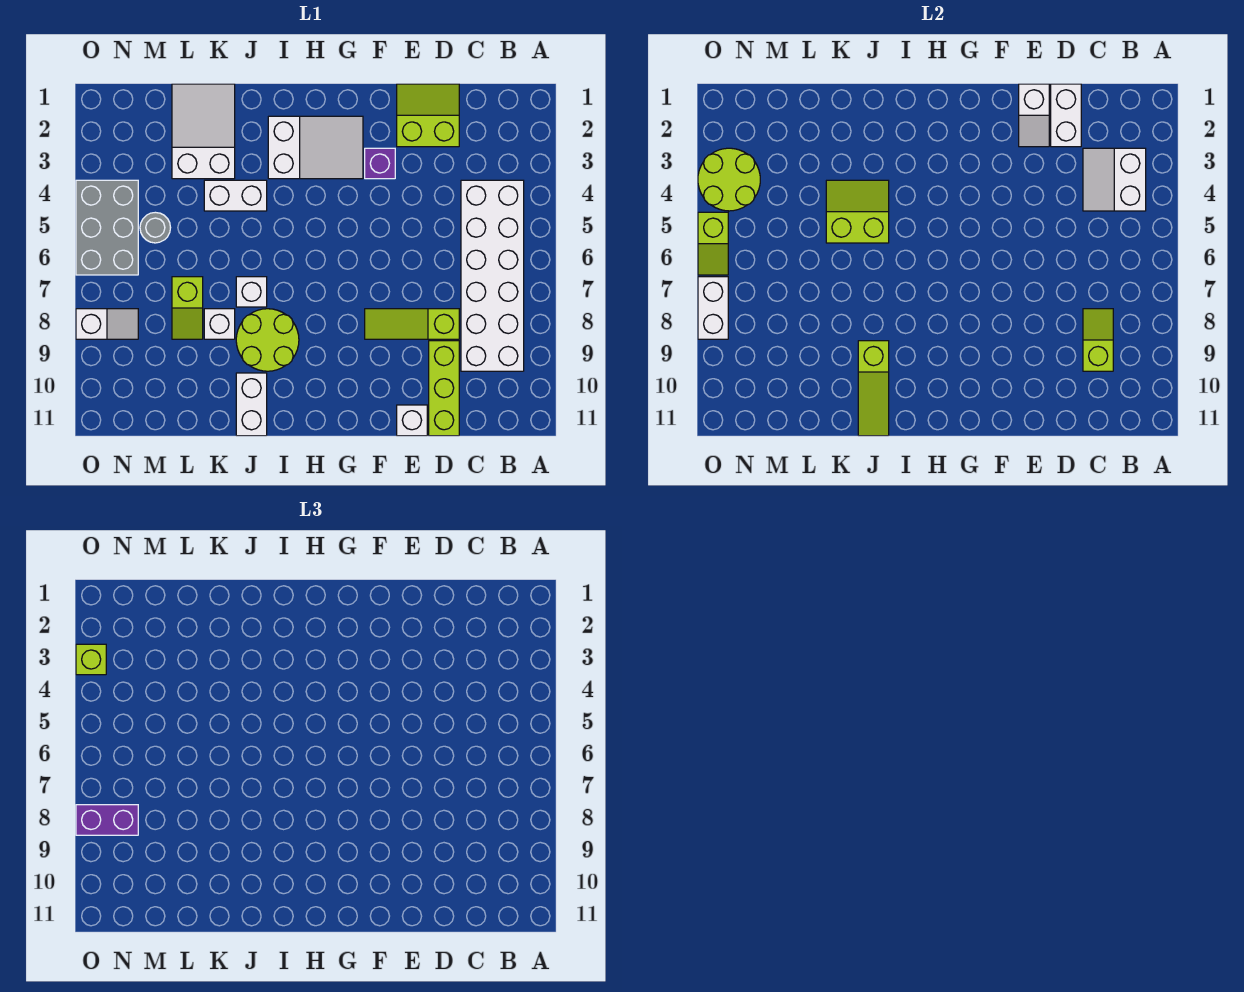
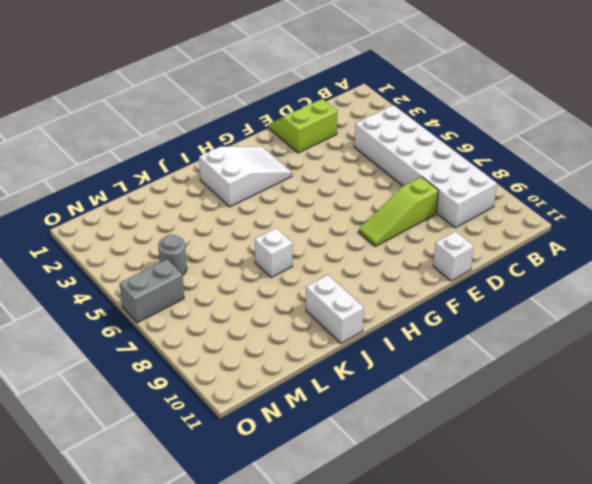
grey 1x2 brick [120,259,184,323] -> grey 2x3 brick [76,180,138,275]
none -> lime 1x3 brick [429,341,459,436]
none -> purple 1x1 brick [365,148,395,179]
none -> lime 2x2 round brick [236,309,299,371]

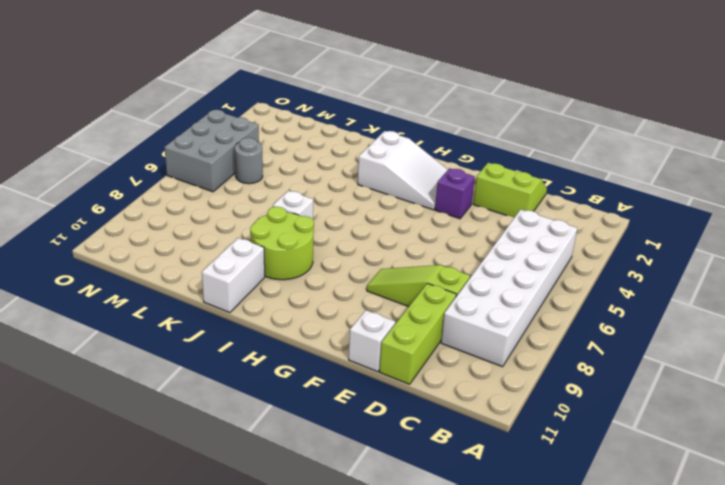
none -> white 1x2 brick [204,180,267,211]
none -> white 2x3 slope [172,84,235,179]
none -> white 1x1 brick [204,309,235,339]

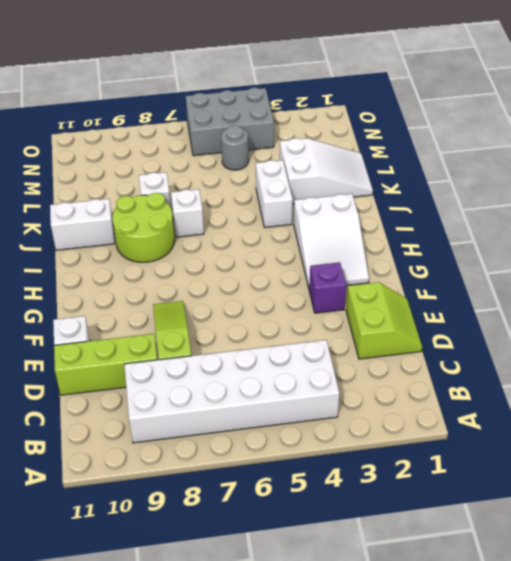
none -> lime 1x2 slope [172,277,203,339]
none -> white 1x2 slope [76,309,138,339]
none -> white 2x2 slope [1083,148,1146,211]

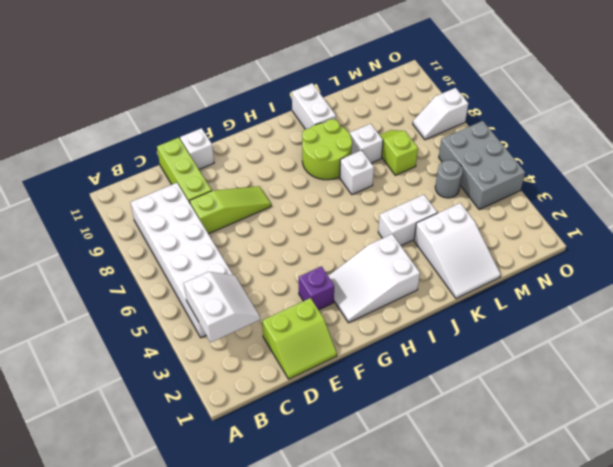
none -> lime 1x2 slope [1083,309,1113,371]
none -> white 1x2 brick [1051,84,1081,147]
none -> white 1x2 slope [1019,84,1049,147]

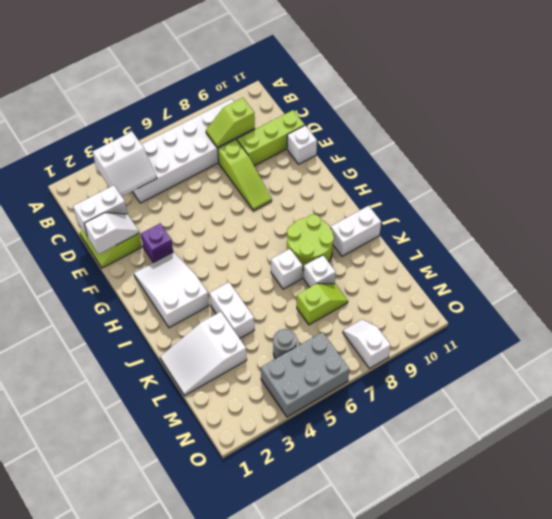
none -> lime 2x2 slope [826,180,889,243]
none -> lime 1x3 slope [858,341,889,436]
none -> lime 2x2 round brick [698,148,760,211]

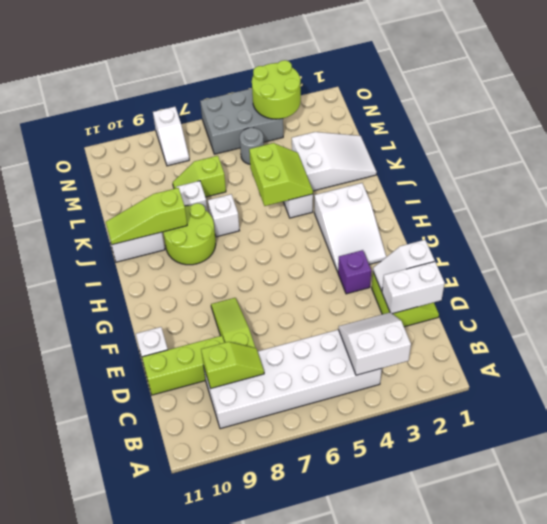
none -> lime 1x2 slope [698,212,728,275]
none -> white 1x2 brick [698,277,728,339]
none -> purple 1x2 brick [76,805,138,835]

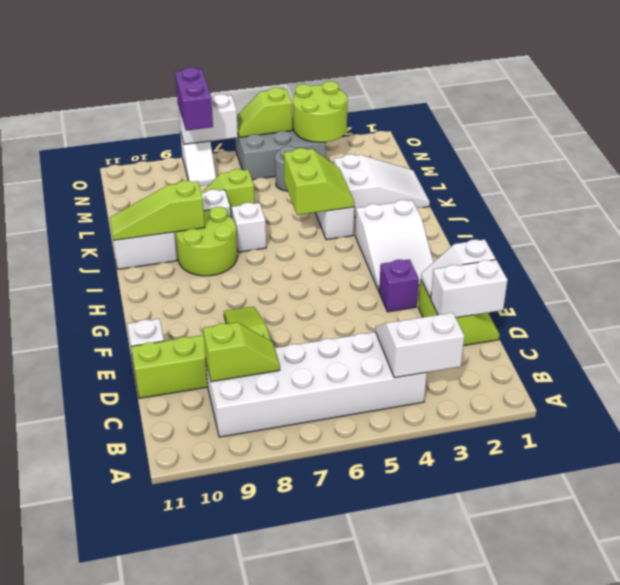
none -> lime 1x1 brick [76,644,106,675]

